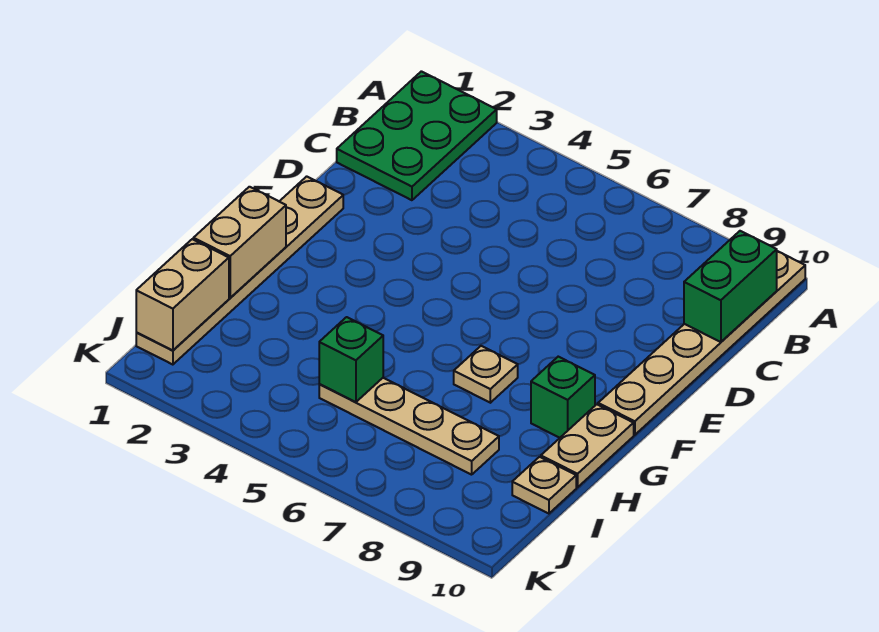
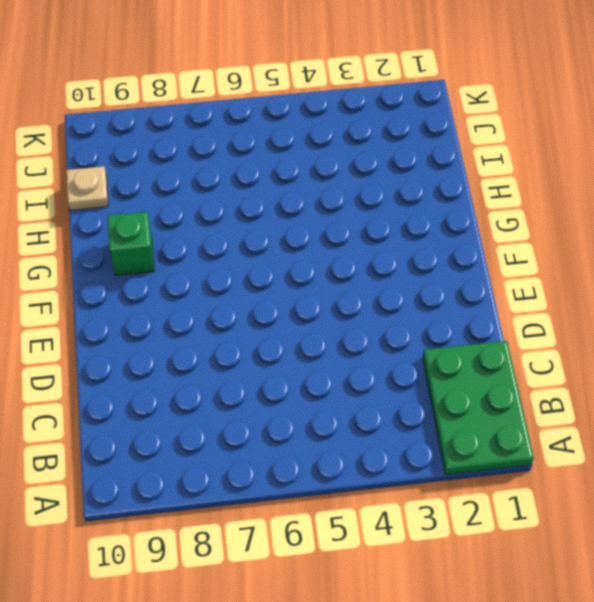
none -> tan 1x6 plate [598,251,805,435]
none -> tan 1x6 plate [136,176,343,365]
none -> tan 1x1 plate [454,346,518,403]

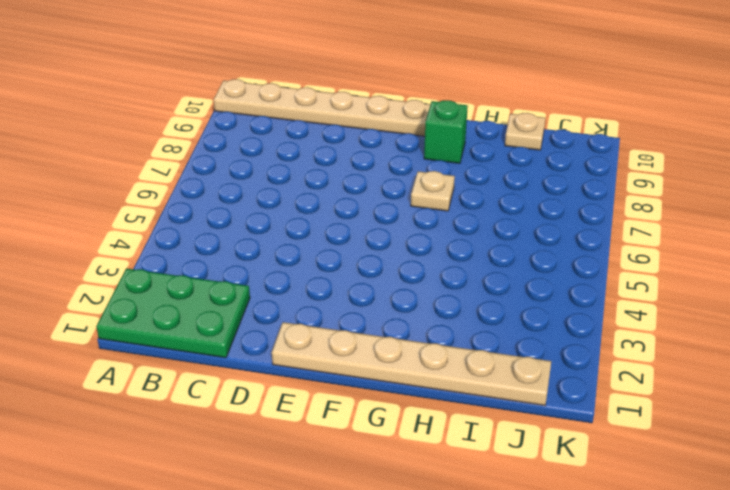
none -> tan 1x2 plate [541,404,634,487]
none -> tan 1x4 plate [319,378,499,475]
none -> green 1x2 brick [684,231,777,342]

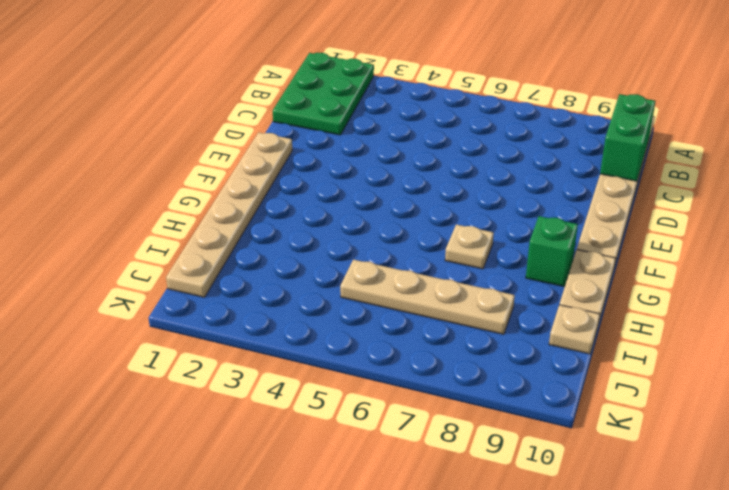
none -> tan 1x2 brick [193,187,286,298]
none -> tan 1x2 brick [136,239,229,350]
none -> green 1x1 brick [319,317,383,402]

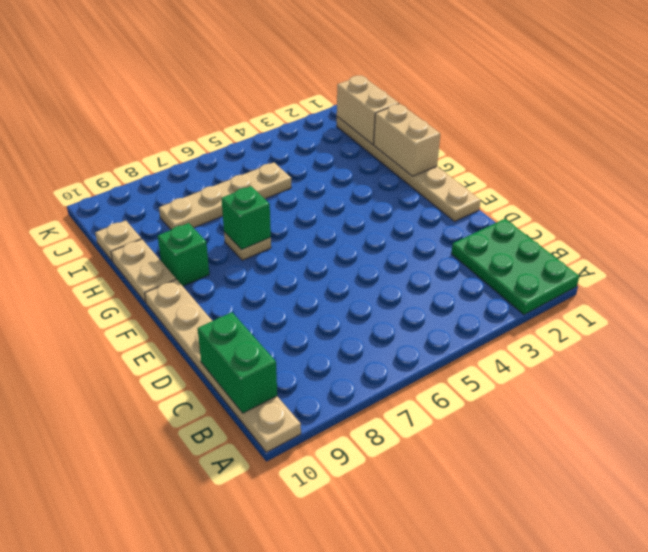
green 1x1 brick [221,186,271,250] -> green 1x1 brick moved to [319,317,383,402]

